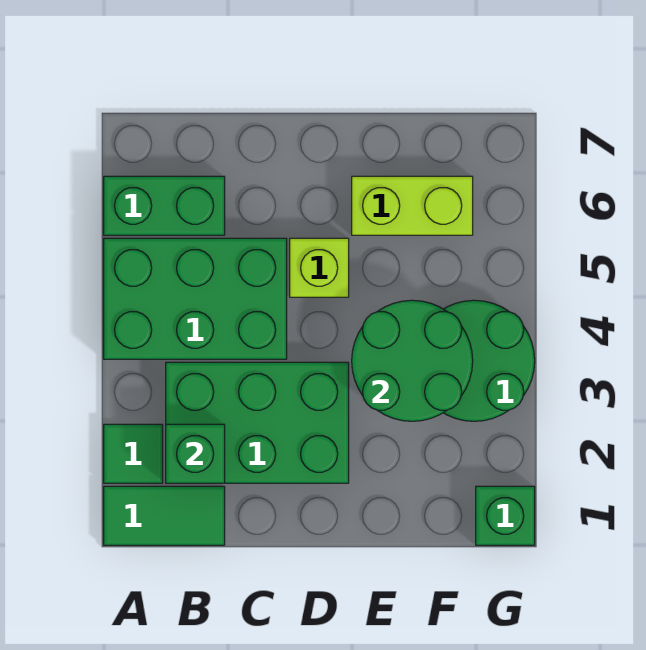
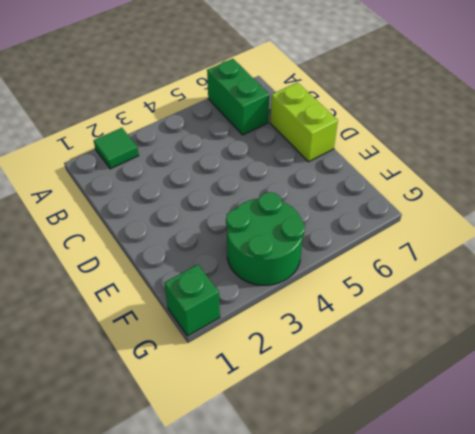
lime 1x2 brick [270,83,338,162] -> lime 1x2 brick moved to [352,176,473,235]
none -> green 1x2 tile [104,486,225,545]
none -> green 2x3 brick [104,238,287,359]

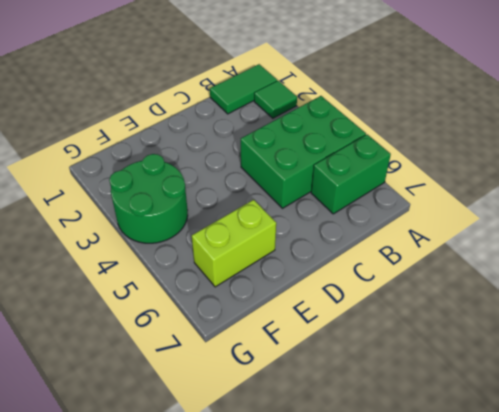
none -> green 2x3 brick [166,362,349,483]
none -> lime 1x1 brick [290,238,349,297]

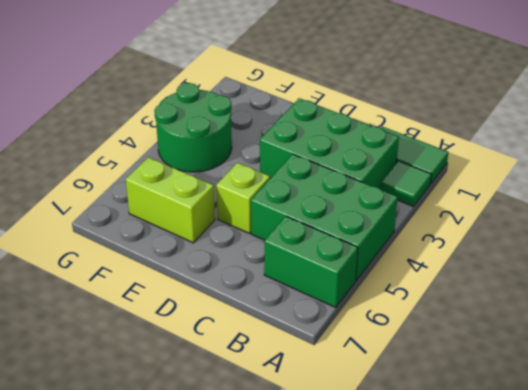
none -> green 1x1 brick [476,486,535,545]
none -> green 1x1 brick [166,424,225,483]

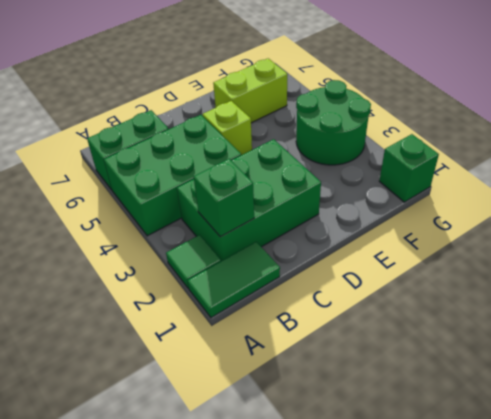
none -> green 2x2 round brick [352,300,473,421]

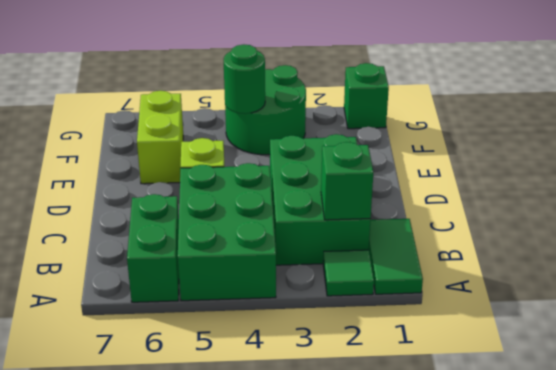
green 1x1 round brick [224,44,265,114] -> green 2x2 round brick [352,300,473,421]

